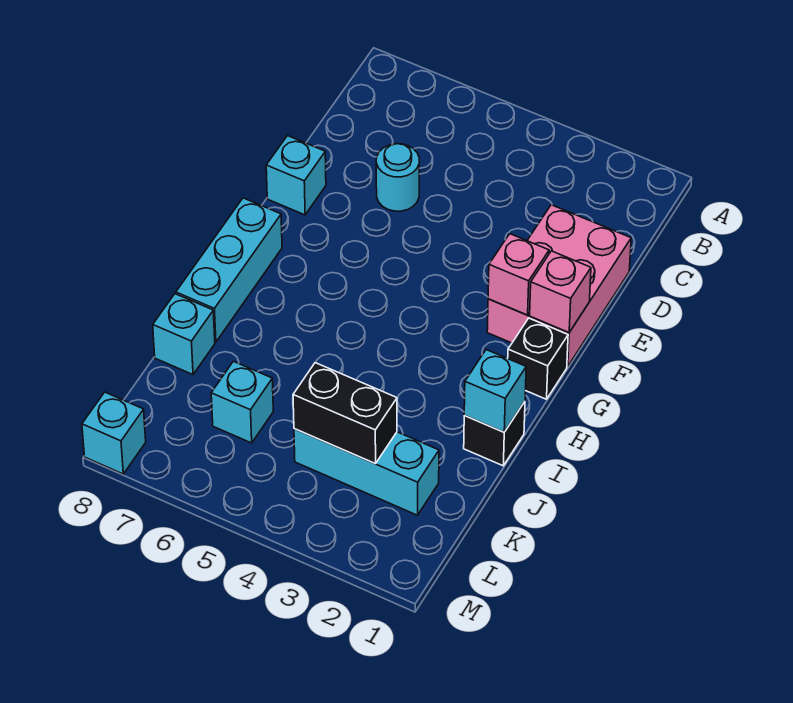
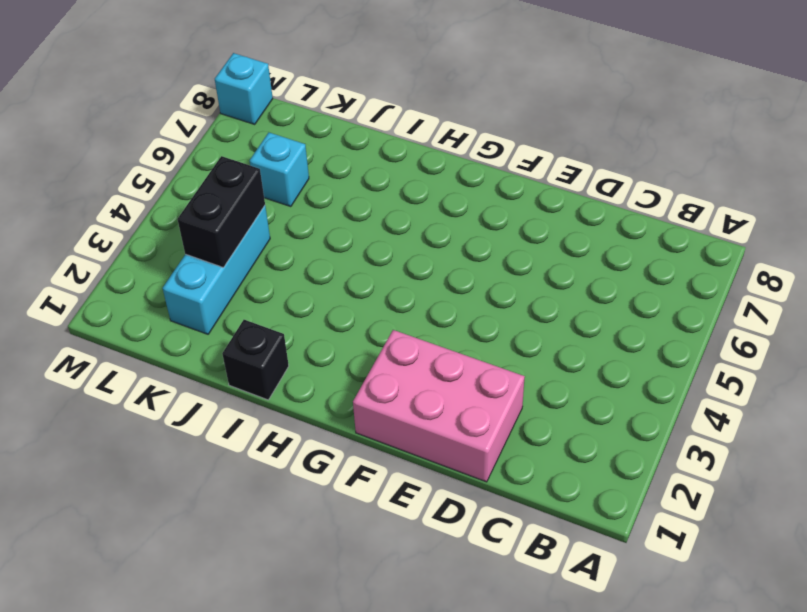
none -> cyan 1x1 round brick [376,144,419,211]
none -> cyan 1x1 brick [266,136,326,215]
none -> black 1x1 brick [508,318,568,399]

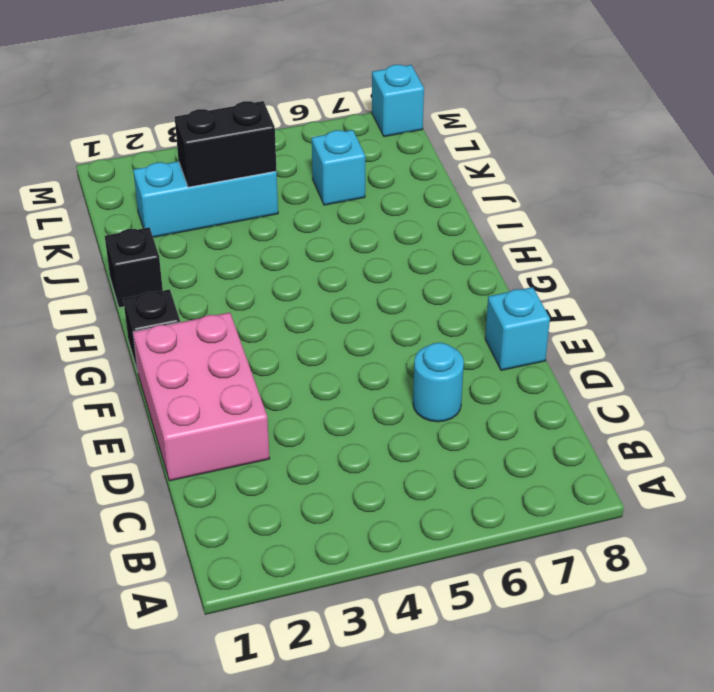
none -> cyan 1x3 brick [176,198,282,342]
none -> cyan 1x1 brick [153,294,215,375]
none -> pink 1x1 brick [530,251,591,333]

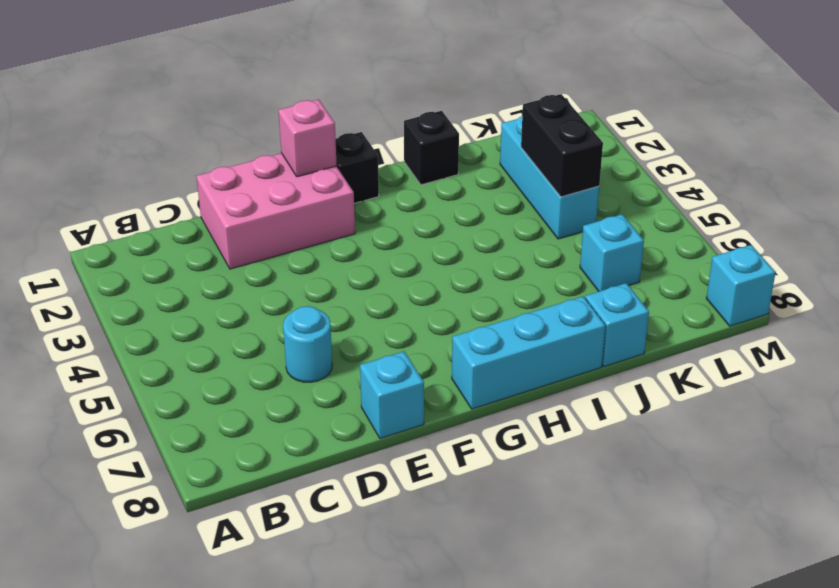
none -> pink 1x1 brick [488,234,549,315]
none -> cyan 1x1 brick [464,350,526,432]

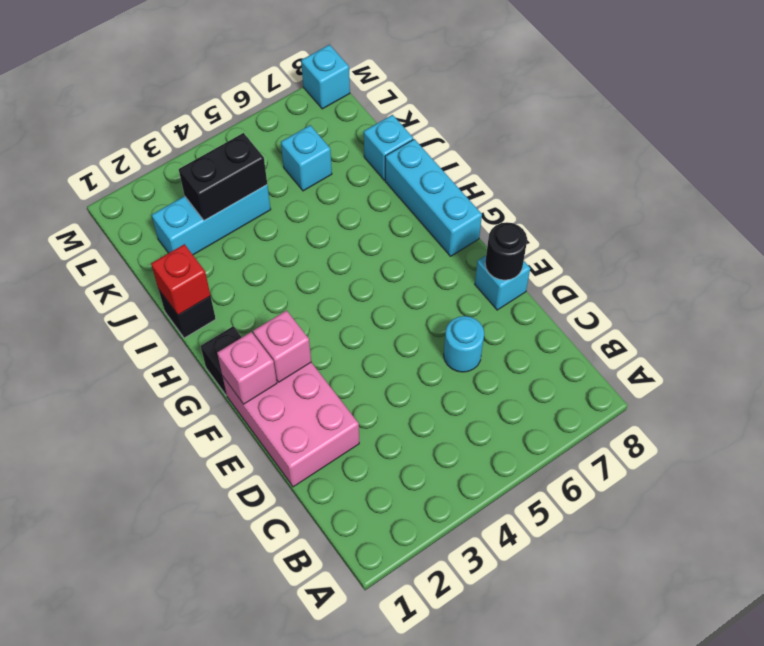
black 1x1 round brick [485,222,527,280] -> none
red 1x1 brick [151,244,211,315] -> cyan 1x1 brick [464,350,526,432]

